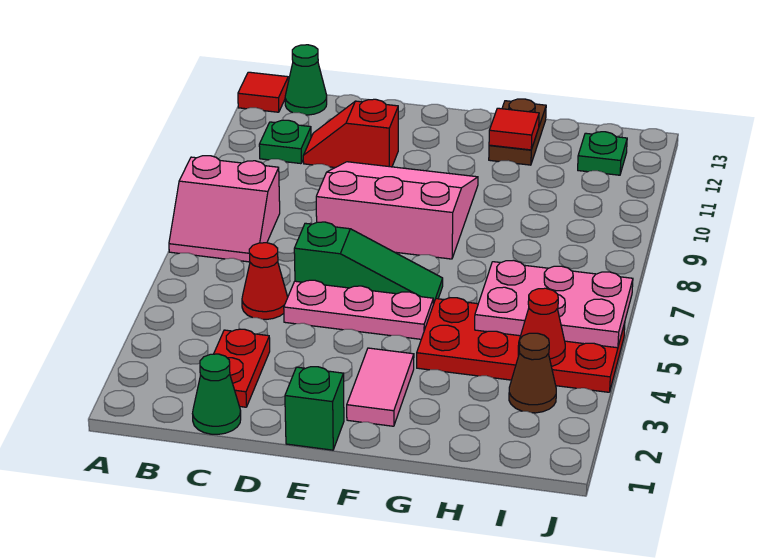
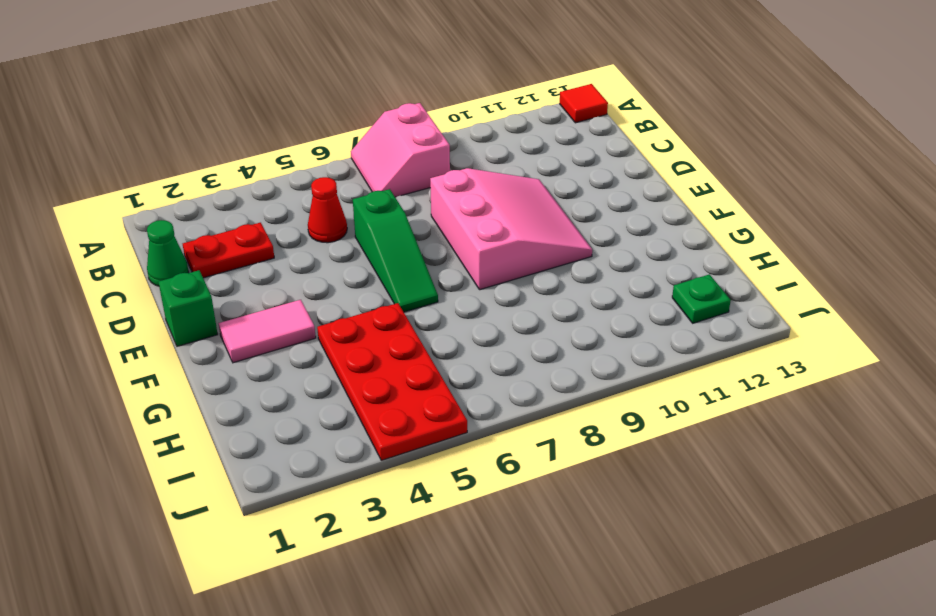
none -> green 1x1 plate [259,120,311,164]
none -> green 1x1 cone [285,45,327,115]
none -> red 1x2 slope [303,99,398,168]

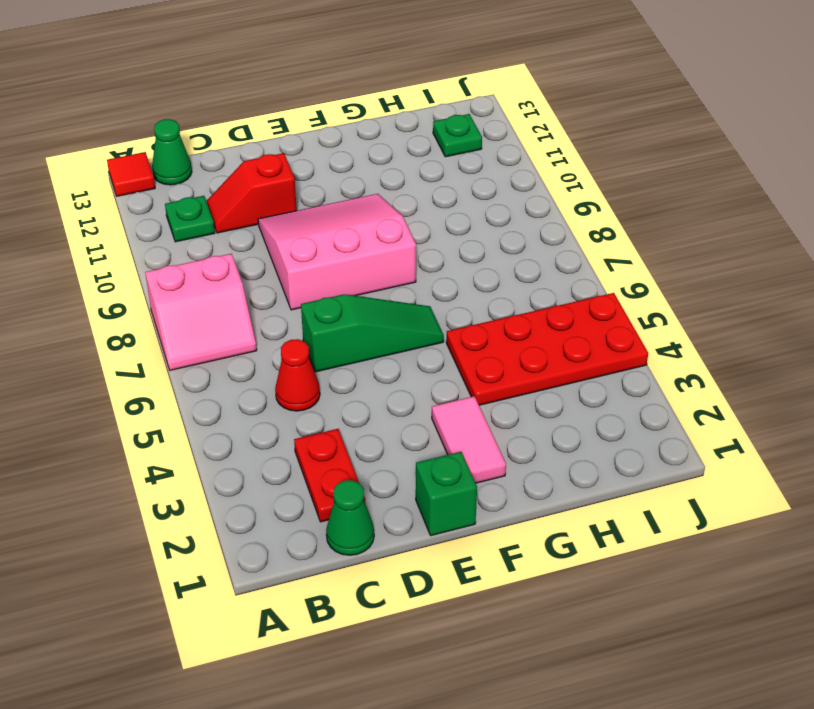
none -> pink 1x3 plate [284,280,434,339]
none -> brown 1x2 plate [489,99,546,165]
none -> brown 1x1 cone [509,333,556,413]

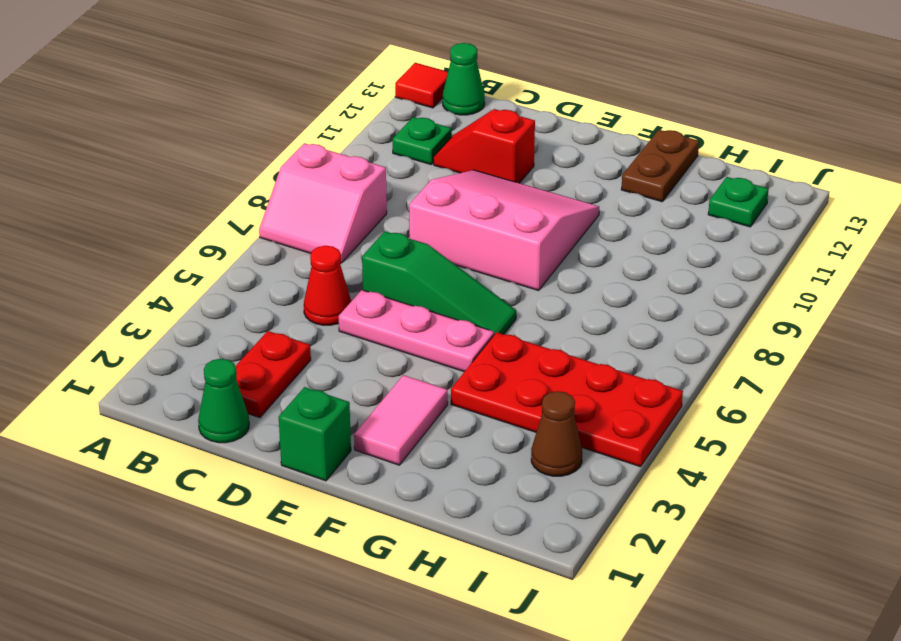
none -> red 1x1 tile [489,108,539,150]
none -> pink 2x3 plate [475,260,633,348]
none -> red 1x1 cone [518,288,565,367]

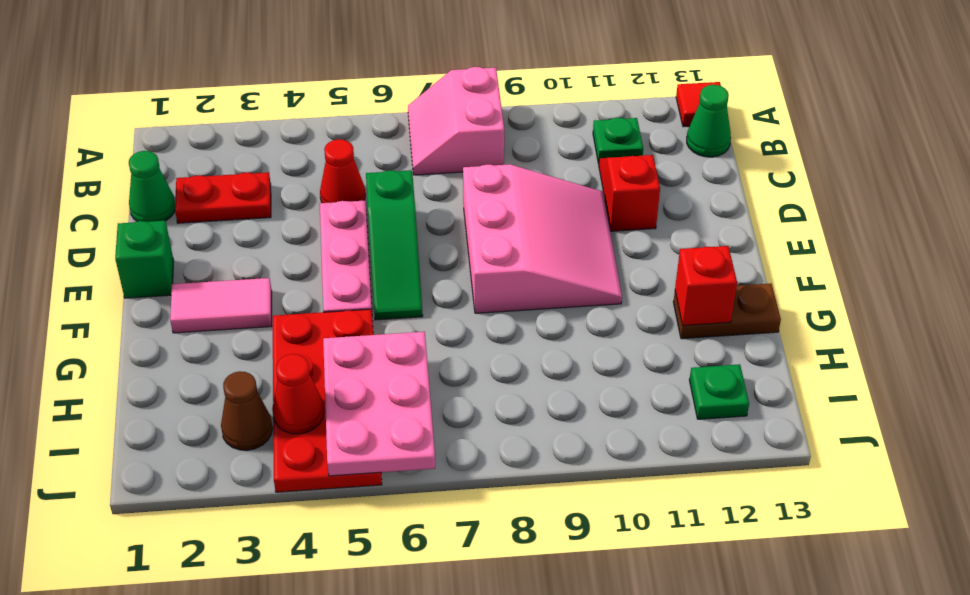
red 1x1 brick [675,246,737,326] -> red 1x1 tile [489,108,539,150]

